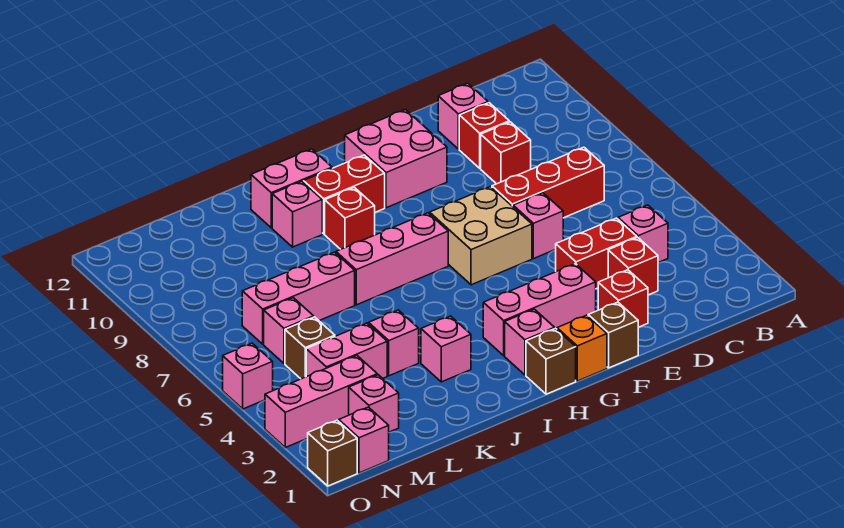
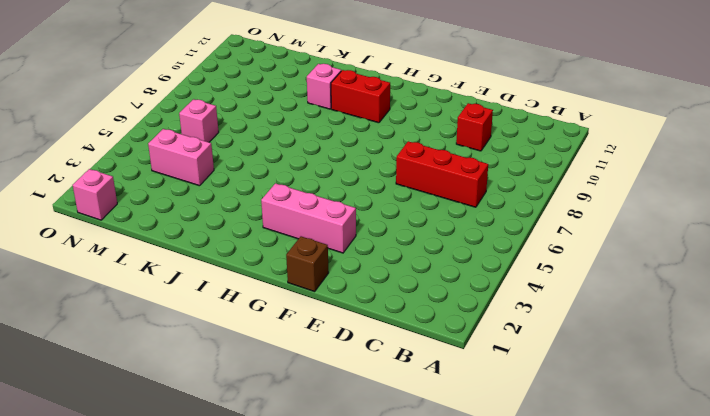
none -> pink 1x1 brick [618,205,668,263]
none -> red 1x1 brick [608,237,658,295]
none -> red 1x2 brick [556,218,637,289]
none -> red 1x1 brick [481,122,531,184]

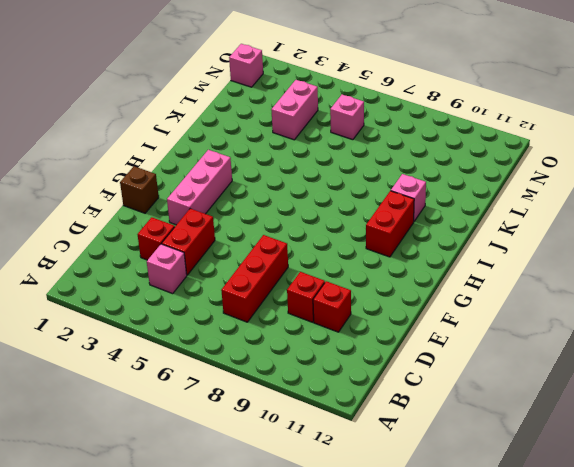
none -> pink 1x1 brick [438,83,488,149]
none -> red 1x1 brick [598,270,648,327]
none -> pink 1x1 brick [513,193,563,259]
none -> tan 2x2 brick [430,187,532,285]

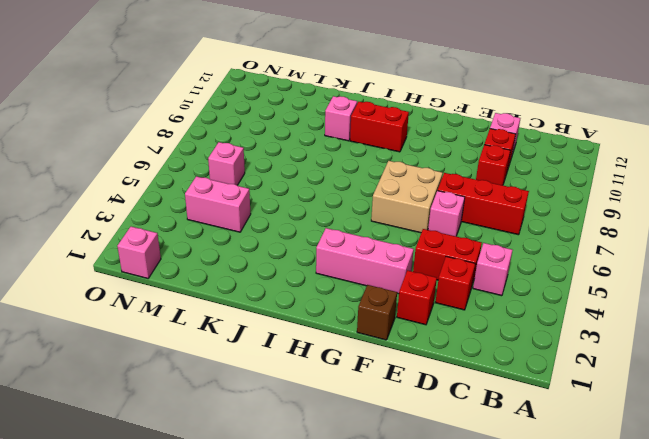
none -> pink 2x2 brick [345,110,447,208]
none -> orange 1x1 brick [557,315,607,381]
none -> brown 1x1 brick [526,328,576,394]
none -> pink 1x1 brick [505,309,555,375]

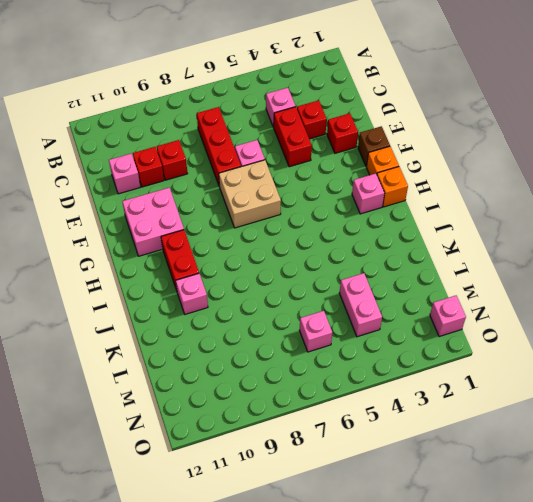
orange 1x1 brick [377,167,408,207] -> brown 1x1 brick [526,328,576,394]
none -> pink 1x3 brick [483,264,596,356]
none -> pink 1x3 brick [336,213,448,305]
none -> red 1x1 brick [325,187,375,249]
none -> pink 1x2 brick [251,149,332,228]

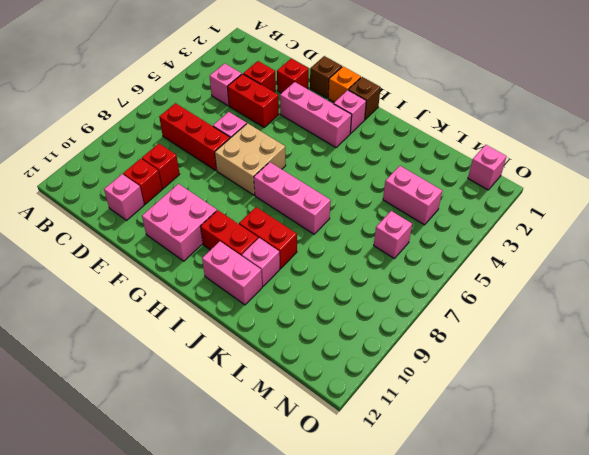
red 1x2 brick [239,207,297,269] -> red 1x1 brick [325,187,375,249]
none -> pink 1x1 brick [421,316,471,382]
none -> pink 1x1 brick [369,310,419,376]
none -> pink 1x3 brick [242,252,355,344]
none -> pink 1x1 brick [349,375,399,432]

